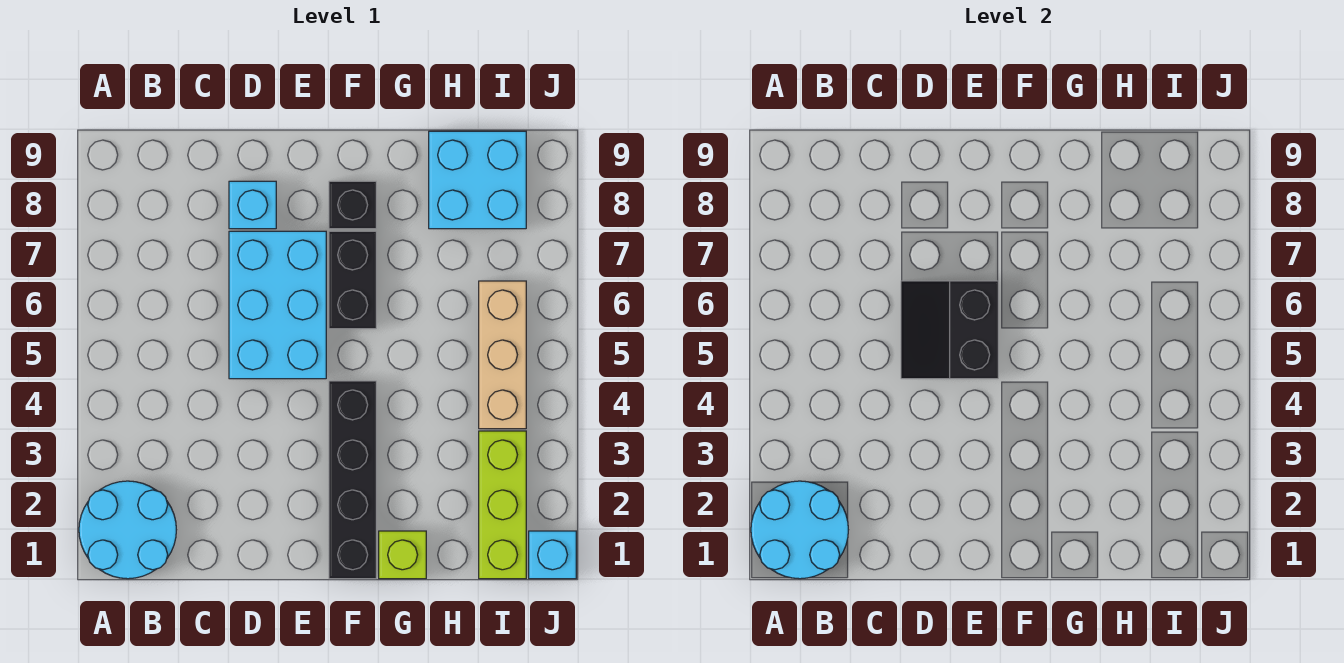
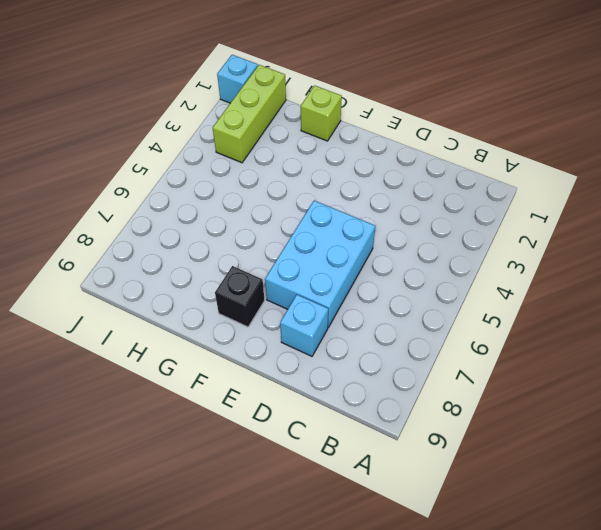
none -> cyan 2x2 round brick [79,481,176,579]
none -> black 1x4 brick [329,381,376,579]
none -> black 1x2 brick [329,231,376,329]

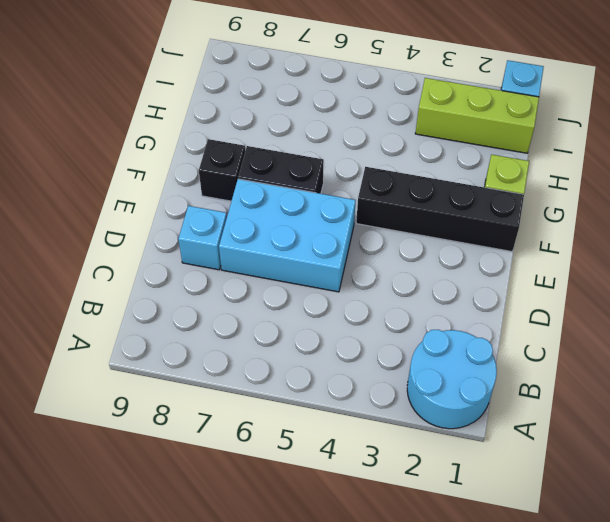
none -> cyan 2x2 brick [429,131,526,229]
none -> tan 1x3 brick [479,281,526,429]
none -> cyan 2x2 round brick [751,481,848,579]

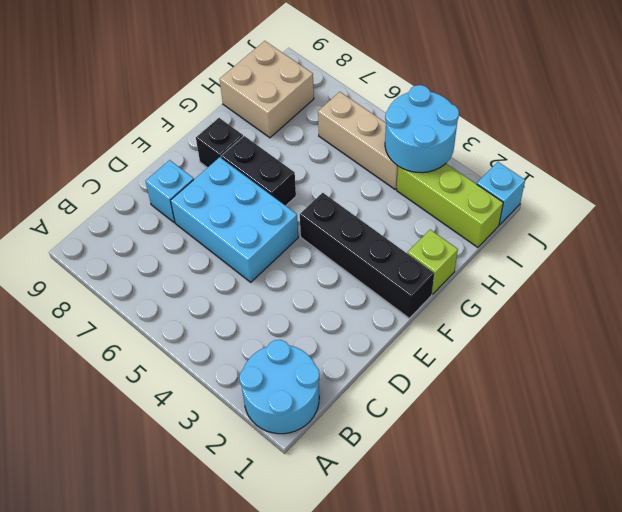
tan 2x2 brick [220,41,314,138] -> cyan 2x2 brick [429,131,526,229]
cyan 2x2 round brick [385,85,459,173] -> cyan 2x2 round brick moved to [751,481,848,579]
none -> black 2x2 slope [901,281,998,379]

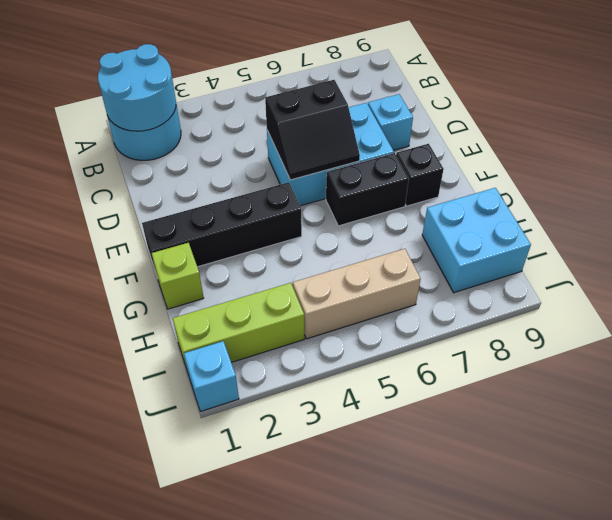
black 2x2 slope [265,80,360,180] -> black 2x2 slope turned to [901,281,998,379]

